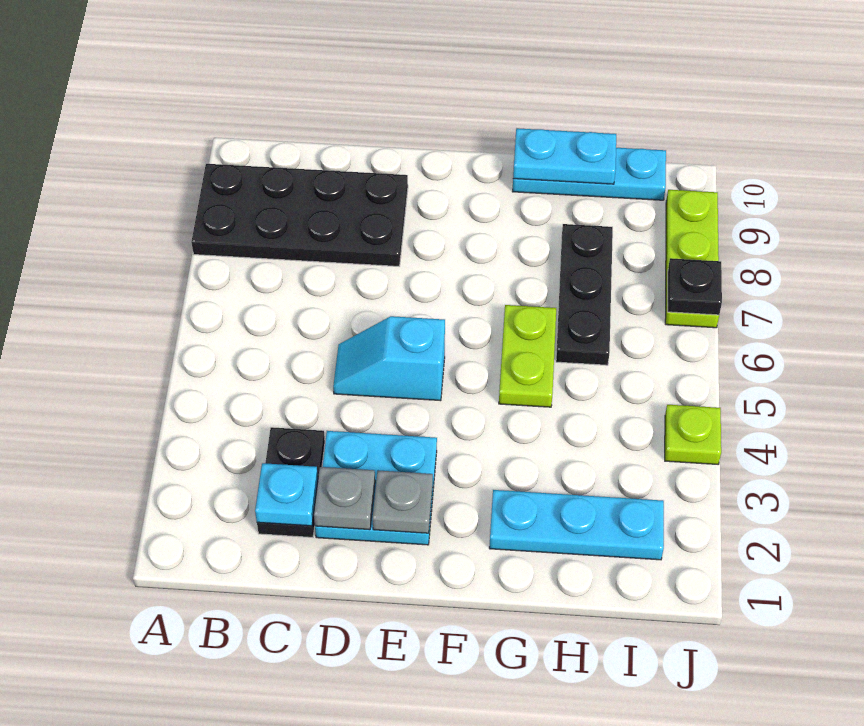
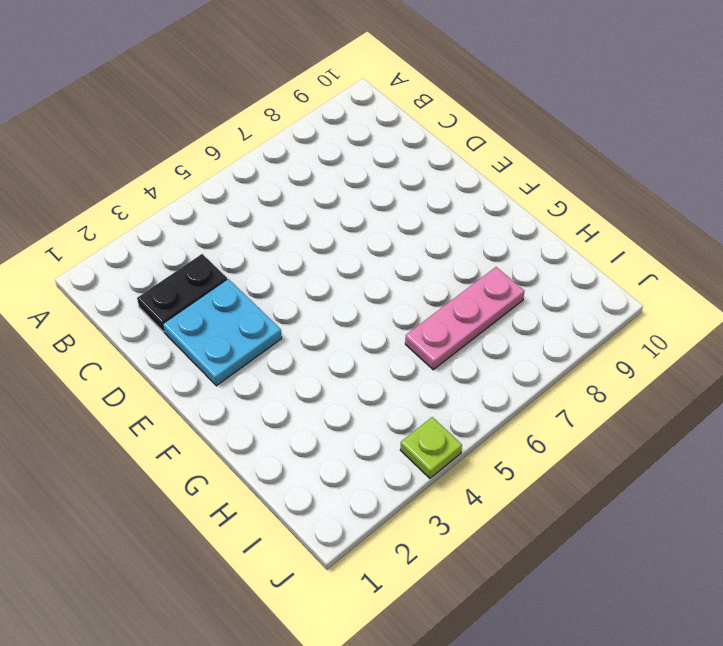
pink 1x3 plate [405,267,524,370] -> black 1x3 plate [556,224,613,365]
none -> black 2x4 plate [191,164,408,266]
none -> cyan 1x2 slope [333,316,445,401]
none -> cyan 1x3 plate [489,490,664,560]

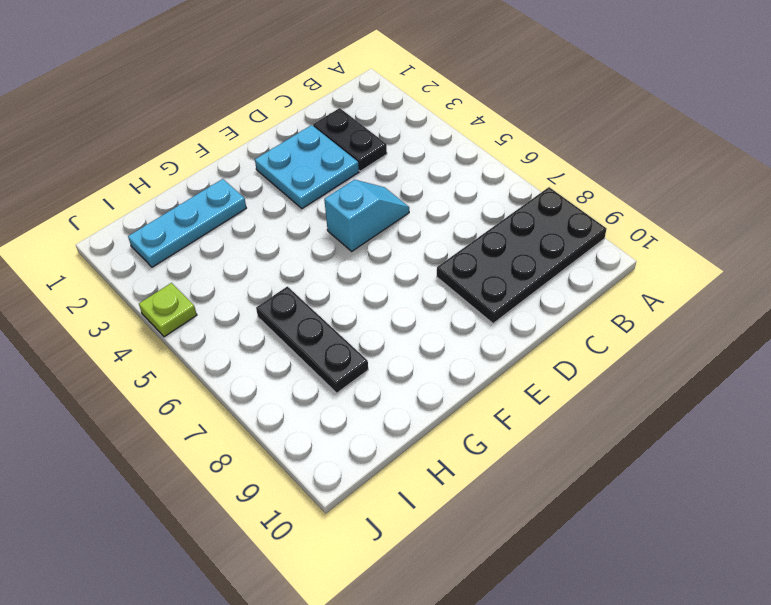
none -> lime 1x2 plate [499,305,556,407]
none -> cyan 1x3 plate [512,148,666,200]
none -> lime 1x3 plate [665,190,719,328]

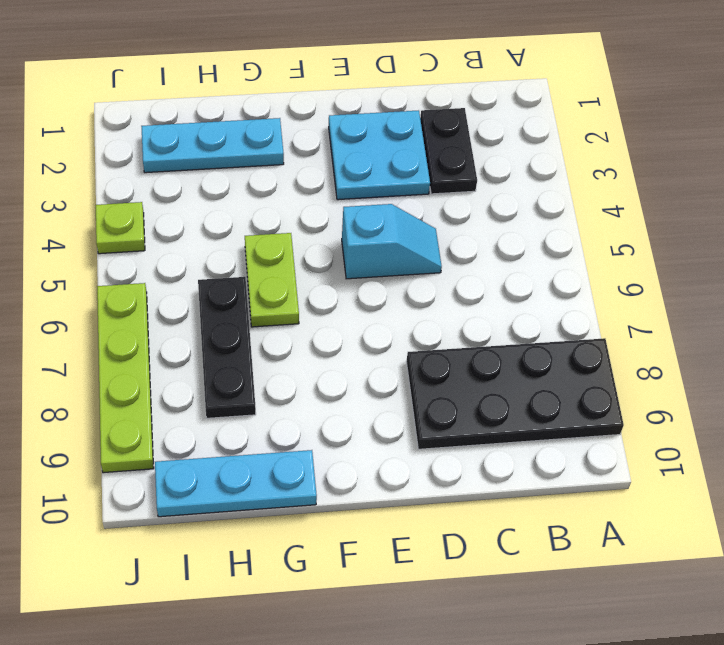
lime 1x4 plate [97,283,154,473] -> lime 1x3 plate [665,190,719,328]
none -> cyan 1x1 plate [255,463,318,526]
none -> grey 1x1 plate [314,467,375,530]
none -> grey 1x1 plate [373,471,433,533]

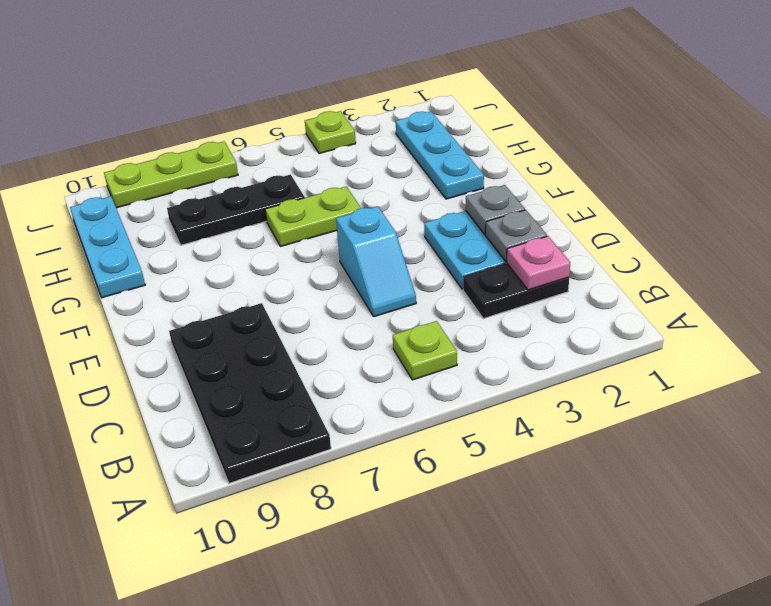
lime 1x1 plate [393,321,457,380] -> none
pink 1x1 plate [507,236,570,290] -> cyan 1x1 plate [255,463,318,526]
none -> cyan 1x2 plate [513,128,616,184]
none -> black 1x1 plate [668,258,722,315]

